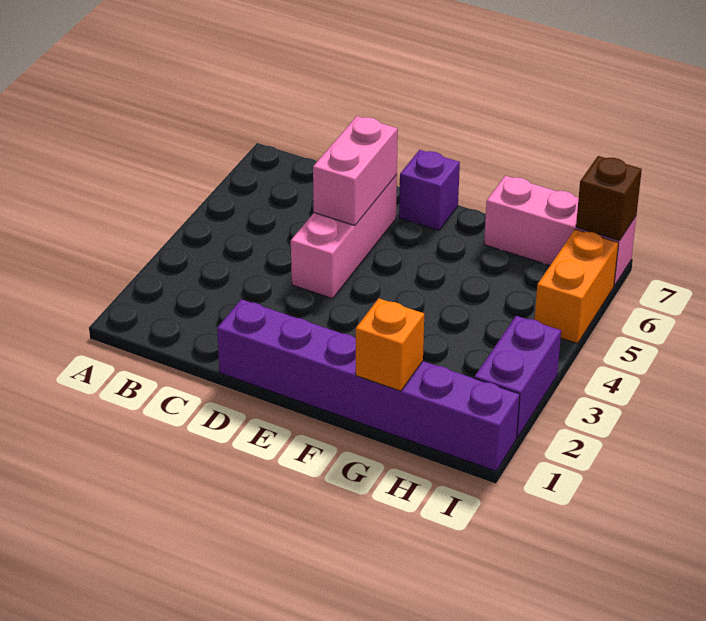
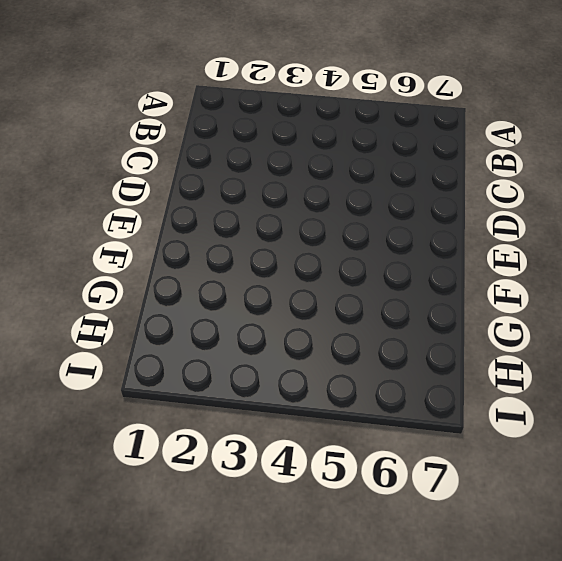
none -> purple 1x6 brick [217,299,520,471]
none -> pink 1x3 brick [291,174,397,298]

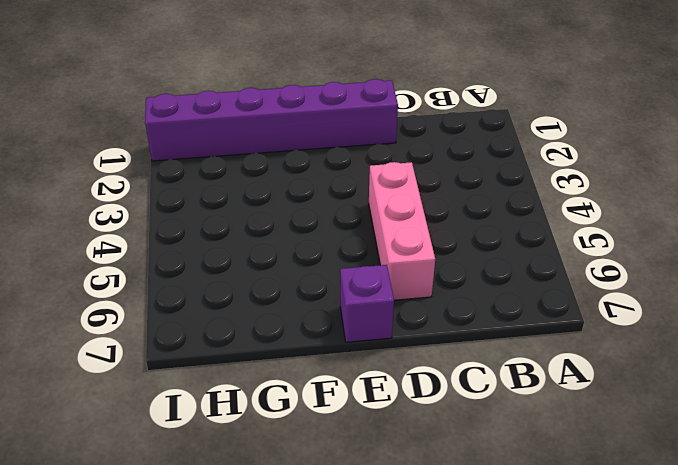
none -> pink 1x3 brick [484,176,636,286]
none -> purple 1x2 brick [474,316,561,438]

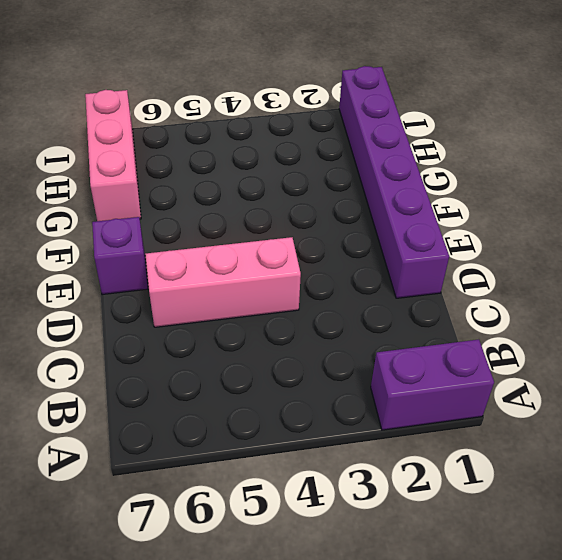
purple 1x2 brick [371,339,494,430] -> purple 1x2 brick moved to [474,316,561,438]
none -> orange 1x2 brick [535,229,618,344]
none -> pink 1x2 brick [313,116,398,226]

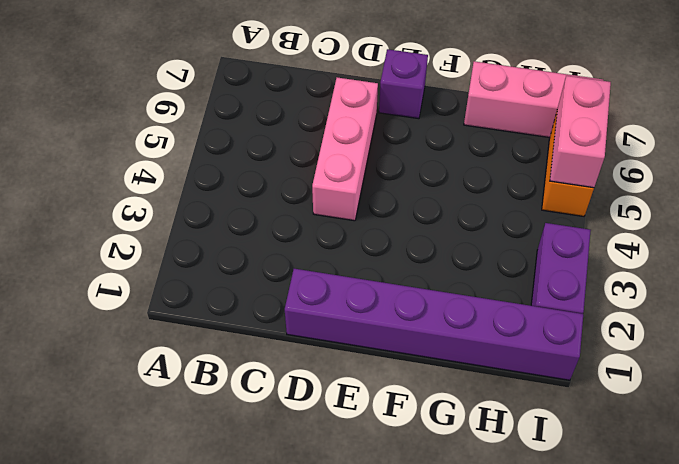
pink 1x2 brick [550,76,611,188] -> pink 1x2 brick moved to [313,116,398,226]
none -> orange 1x1 brick [356,298,424,391]
none -> brown 1x1 brick [576,156,642,241]

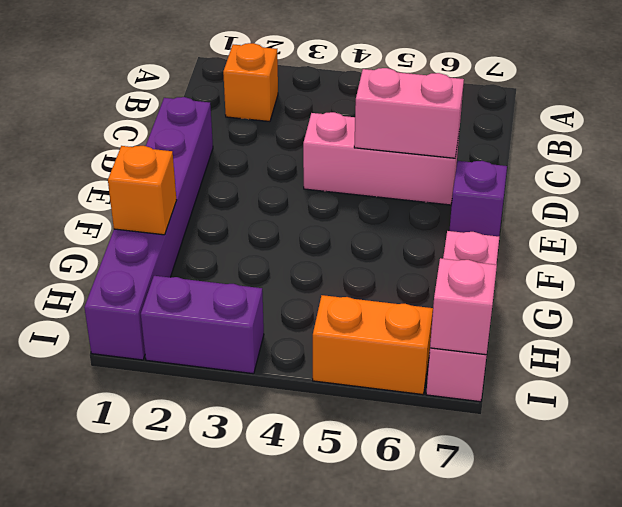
orange 1x1 brick [223,43,278,122] -> none
pink 1x1 brick [430,258,497,355] -> brown 1x1 brick [576,156,642,241]

